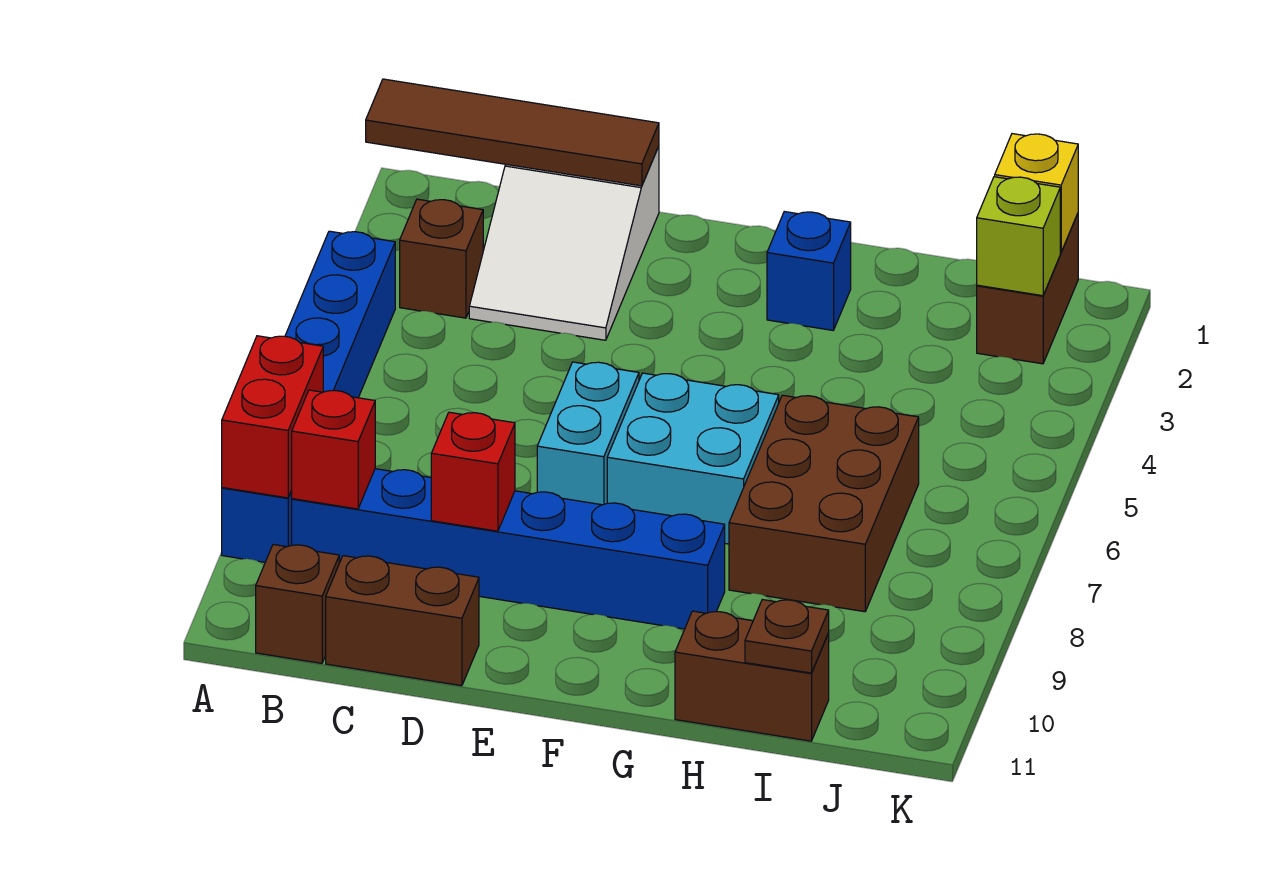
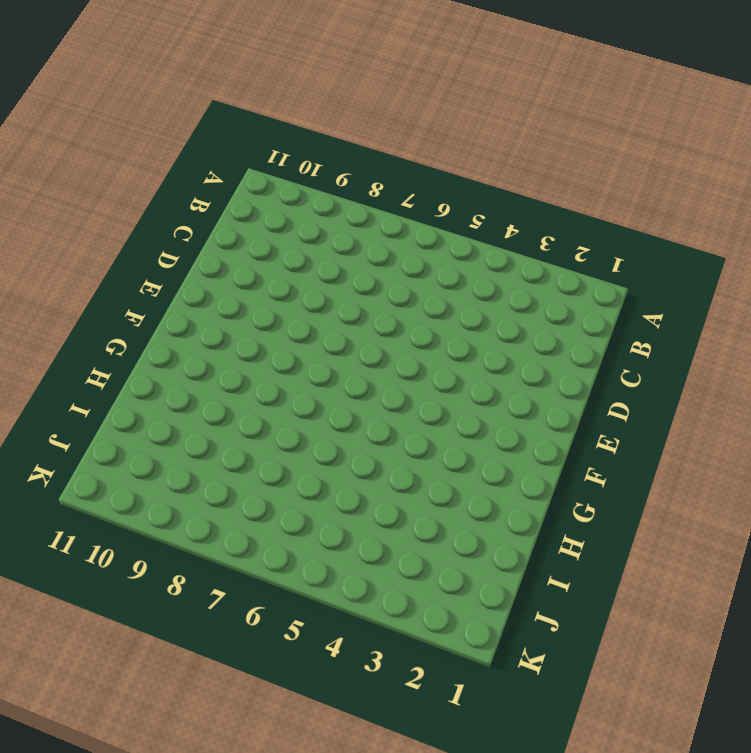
none -> blue 1x6 brick [222,231,395,562]
none -> brown 1x1 brick [400,199,483,318]
none -> blue 1x6 brick [292,469,725,629]

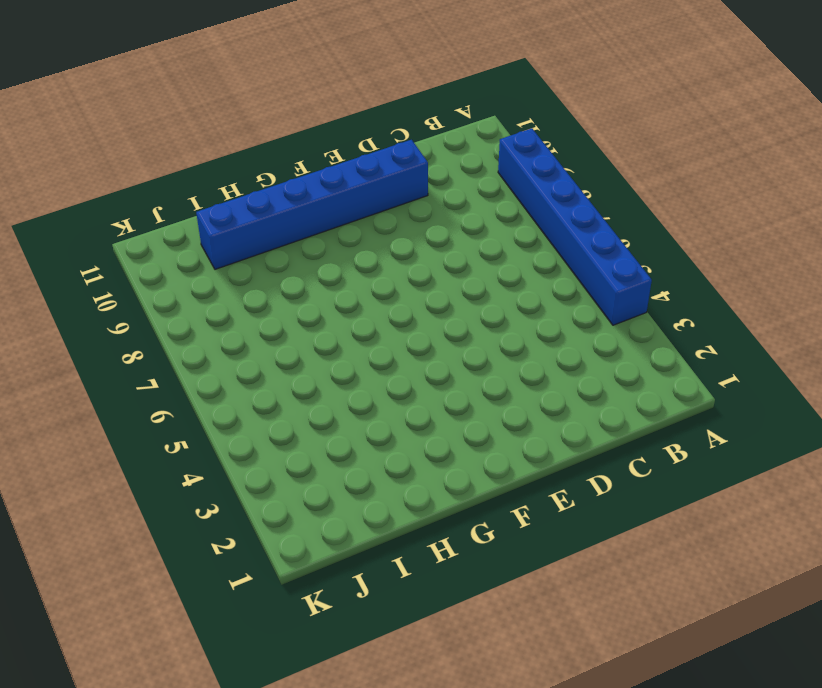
blue 1x6 brick [196,140,428,269] -> blue 1x6 brick moved to [292,469,725,629]
none -> brown 1x1 brick [400,199,483,318]
none -> brown 1x1 brick [256,545,339,663]
none -> white 2x3 slope [469,146,659,340]

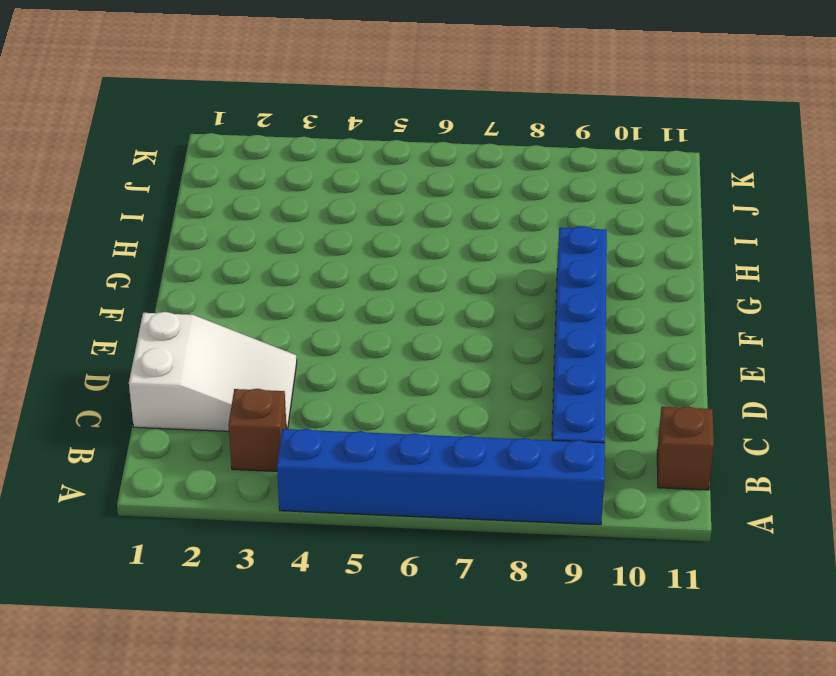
none -> brown 1x2 brick [326,556,479,686]
none -> cyan 1x2 brick [537,362,639,505]
none -> cyan 2x2 brick [607,373,779,544]

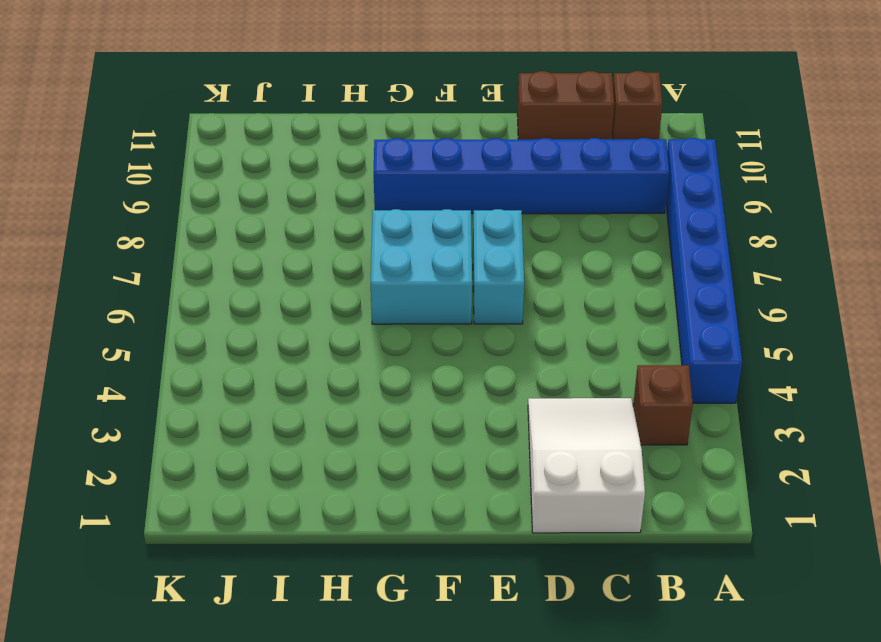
none -> blue 1x1 brick [767,212,851,330]
none -> brown 2x3 brick [729,395,919,612]
none -> brown 1x2 brick [675,611,829,741]

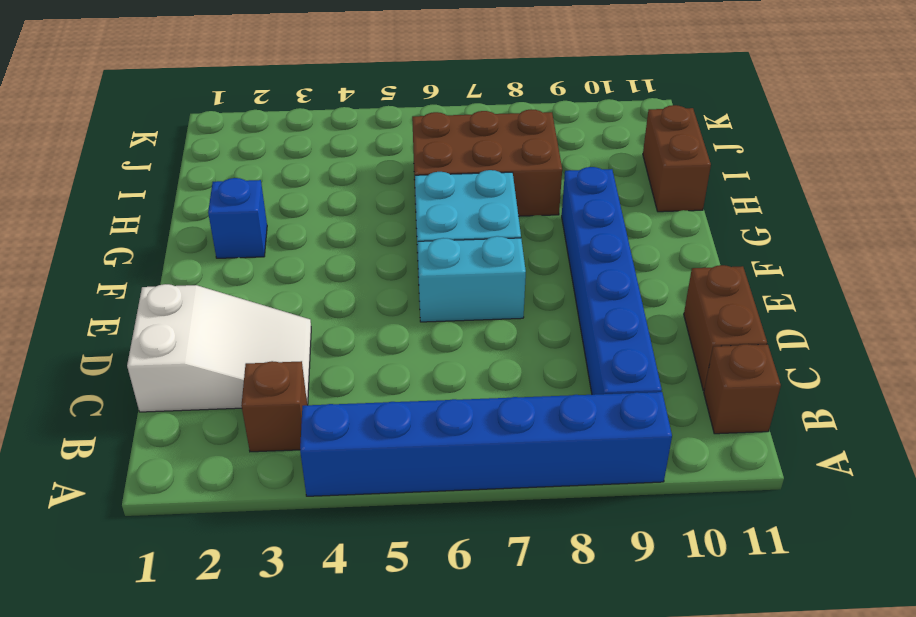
none -> brown 1x2 brick [977,214,1078,364]
none -> brown 1x4 tile [366,79,659,186]
none -> red 1x2 brick [222,336,323,498]

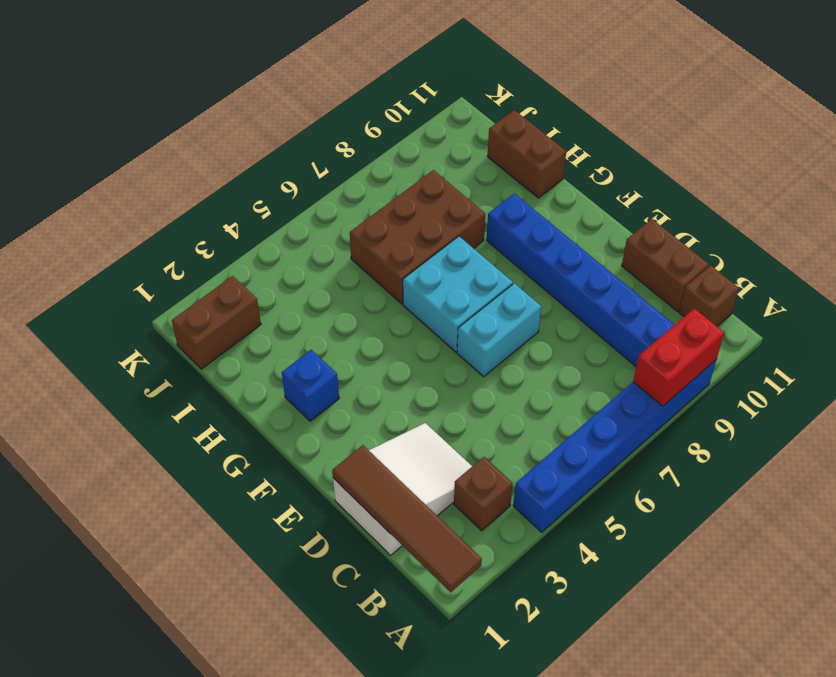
none -> red 1x1 brick [292,390,375,509]
none -> red 1x1 brick [431,412,515,531]
none -> brown 1x1 plate [745,600,829,673]

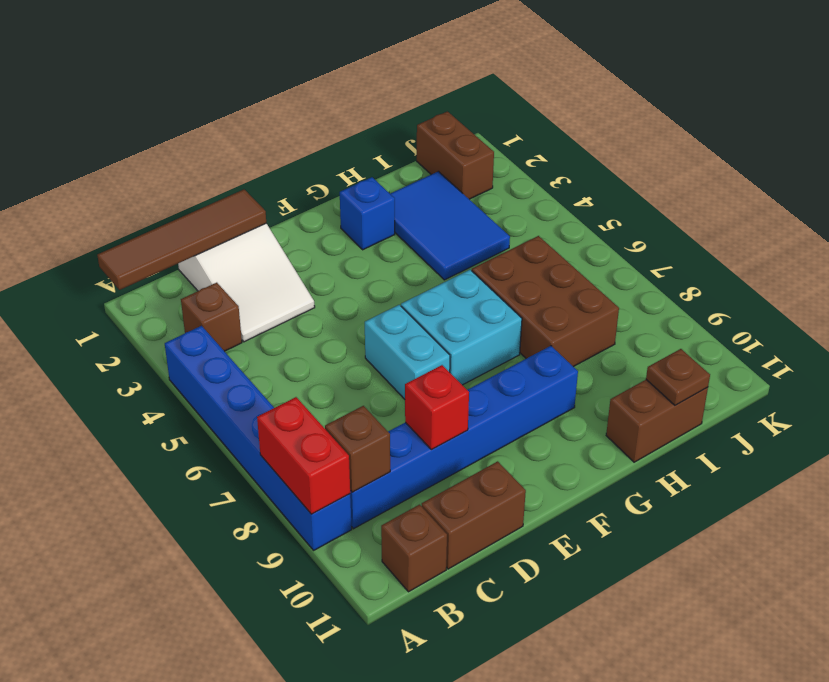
brown 1x1 brick [325,406,390,492] -> red 1x1 brick [292,390,375,509]
blue 2x3 tile [390,171,510,280] -> none
none -> yellow 1x1 brick [995,134,1078,252]
none -> lime 1x1 brick [977,177,1060,296]

